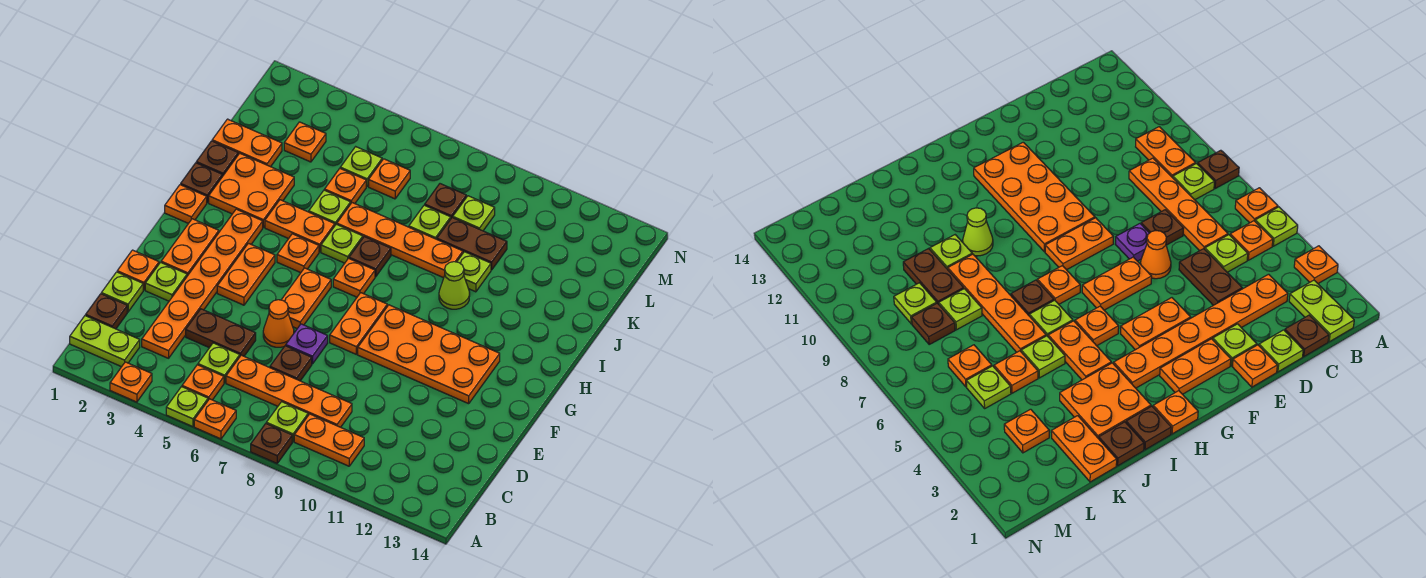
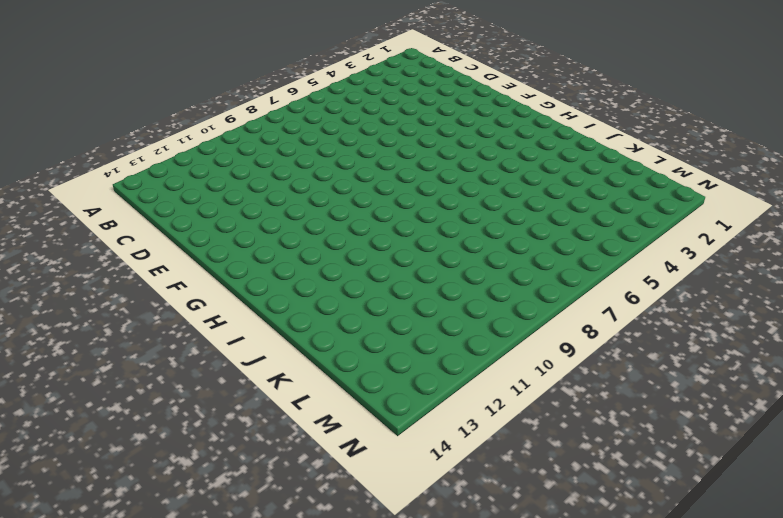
none -> orange 1x1 plate [110,362,152,402]
none -> lime 1x1 plate [166,387,208,427]
none -> orange 1x1 plate [194,399,236,439]
none -> brown 1x1 plate [251,424,292,463]

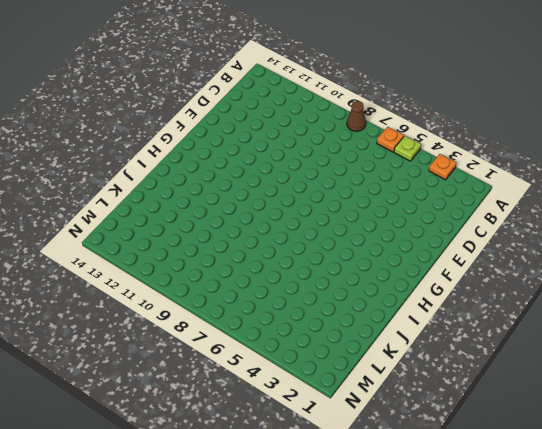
brown 1x1 cone [347,101,366,131] -> brown 1x1 plate [251,424,292,463]
none -> lime 1x2 plate [70,316,140,367]
none -> orange 1x1 plate [182,365,224,400]
none -> lime 1x1 plate [266,402,308,442]
none -> orange 1x2 plate [294,414,364,466]

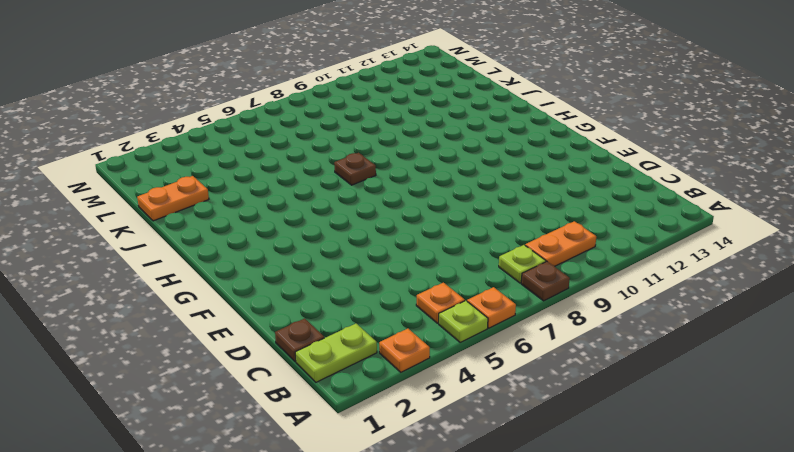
none -> orange 1x6 plate [142,209,263,358]
none -> lime 1x1 plate [198,343,240,383]
none -> orange 1x4 plate [226,355,352,427]
none -> lime 1x1 plate [101,272,143,312]

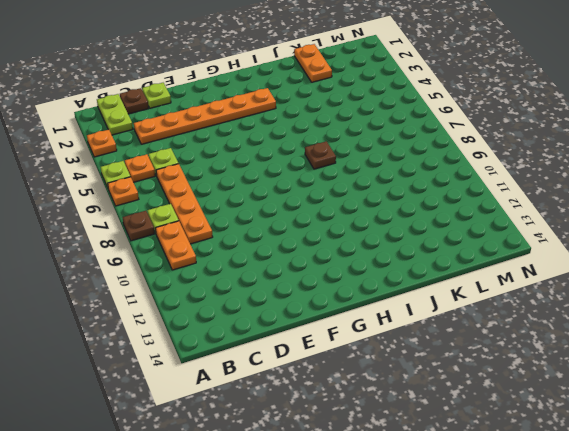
none -> brown 1x2 plate [186,309,256,356]
none -> brown 1x1 plate [270,346,312,381]
none -> orange 1x1 plate [117,250,159,290]
none -> lime 1x1 plate [145,262,187,301]

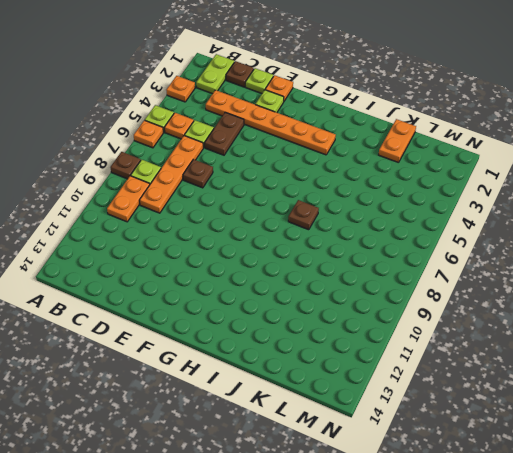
none -> orange 1x1 cone [263,300,294,347]
none -> purple 1x1 plate [286,324,328,364]
none -> orange 1x2 plate [161,219,219,276]
none -> orange 1x2 plate [217,243,275,305]

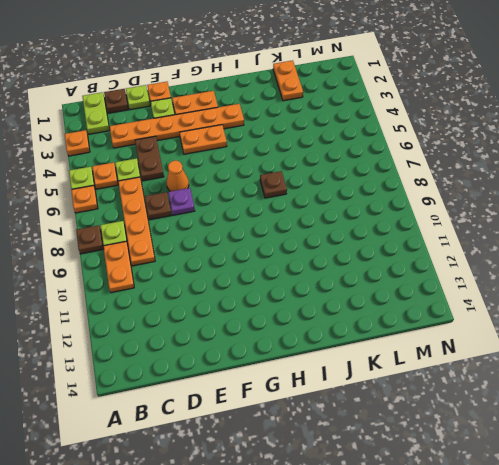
none -> orange 1x2 plate [281,268,331,328]
none -> orange 1x2 plate [330,293,387,354]
none -> orange 2x4 plate [358,305,500,404]
none -> orange 1x1 plate [165,185,207,223]

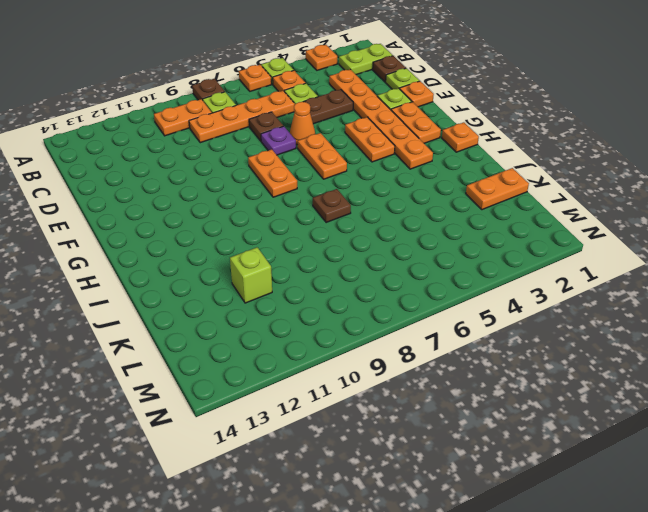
lime 1x1 brick [230,247,272,303] -> none
none -> orange 2x4 plate [358,305,500,404]
none -> orange 1x1 plate [277,234,319,273]
none -> orange 1x1 plate [333,259,375,297]
none -> brown 1x1 plate [181,163,222,203]

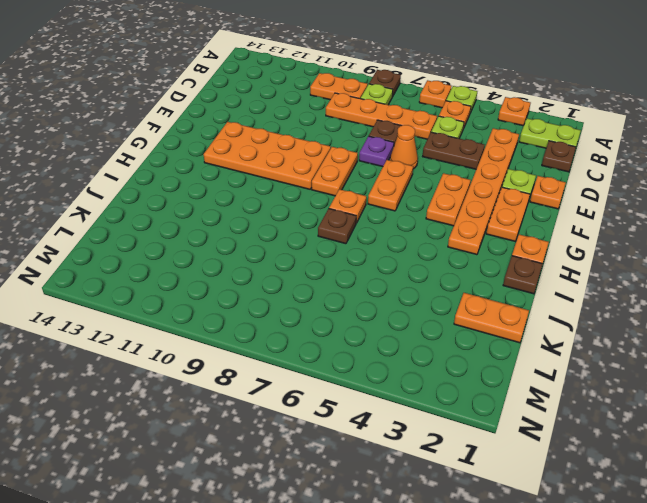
none -> lime 1x1 plate [101,272,143,312]
none -> orange 1x1 plate [277,234,319,273]
none -> orange 2x2 plate [209,153,294,227]
none -> orange 1x2 plate [265,200,335,252]

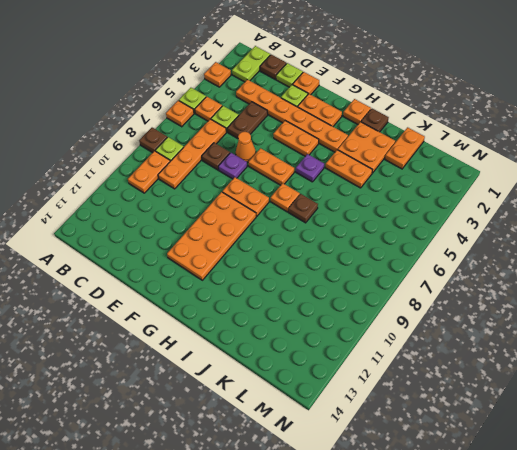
purple 1x1 plate [296,154,324,182] -> orange 1x1 plate [277,234,319,273]
orange 1x2 plate [326,150,372,188] -> orange 1x2 plate turned to [265,200,335,252]
none -> lime 1x1 plate [321,224,363,263]
none -> lime 1x1 cone [439,262,470,309]
none -> brown 1x1 plate [196,141,238,177]
none -> lime 1x1 plate [309,190,351,225]

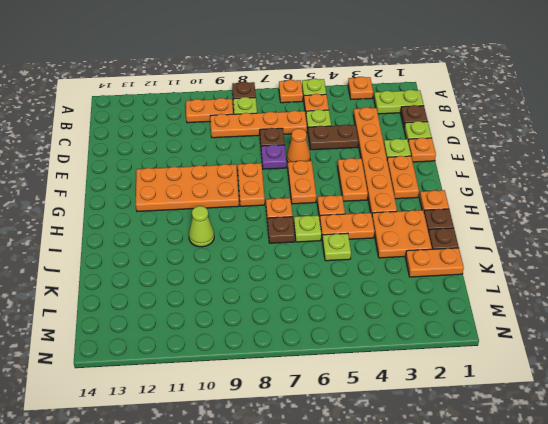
none -> orange 1x4 plate [337,203,463,278]
none -> lime 1x1 plate [457,252,491,292]
none -> orange 1x1 plate [325,169,366,204]
none -> lime 1x1 plate [409,205,451,239]

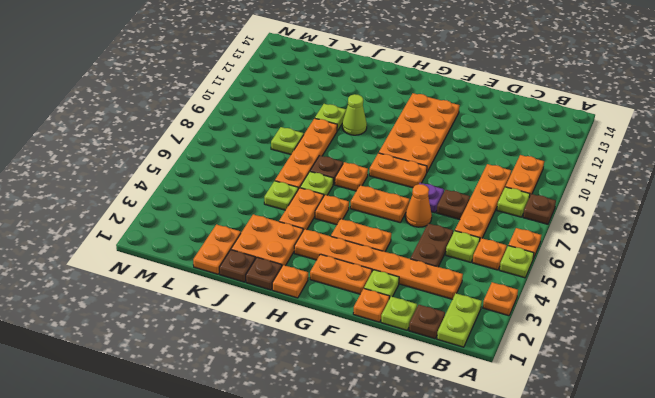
none -> orange 1x1 plate [325,169,366,204]
none -> brown 1x2 plate [437,218,507,270]
none -> orange 1x1 plate [284,122,326,162]
none -> lime 1x1 plate [340,147,382,187]

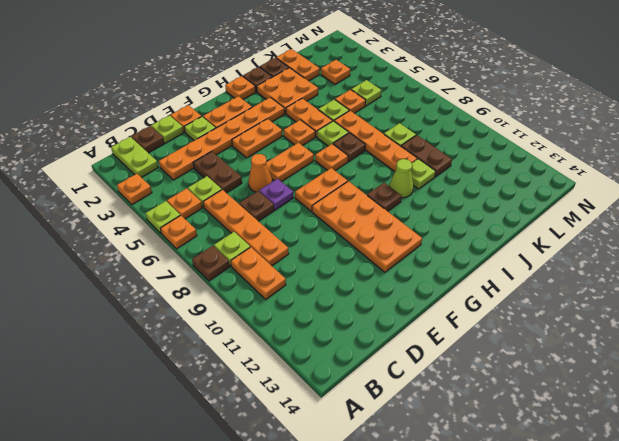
brown 1x1 plate [367,183,401,211] -> brown 1x1 plate moved to [425,184,466,218]
none -> orange 1x1 plate [369,159,410,199]
none -> lime 1x1 plate [453,196,495,231]

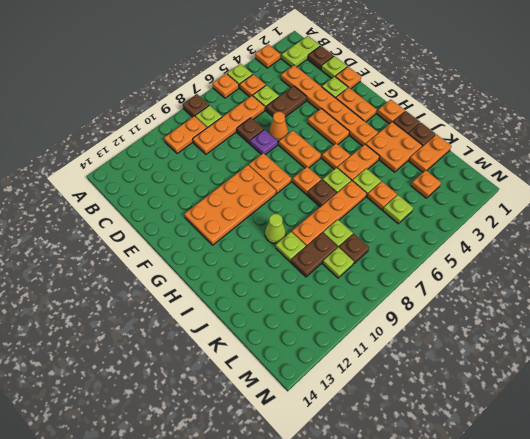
none -> orange 1x1 plate [369,159,410,199]

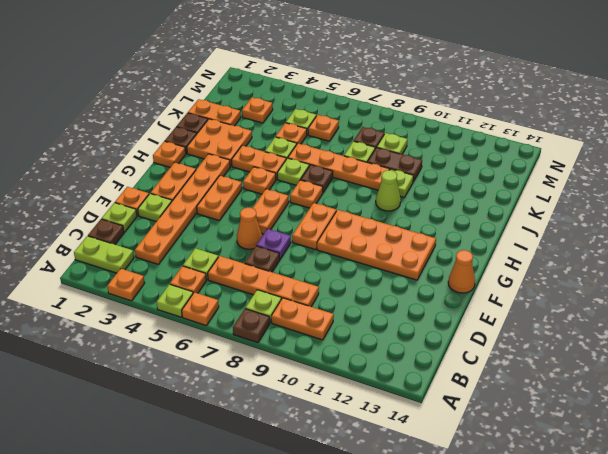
orange 1x1 cone [448,250,475,293] -> none
none -> brown 1x2 plate [186,309,256,356]

